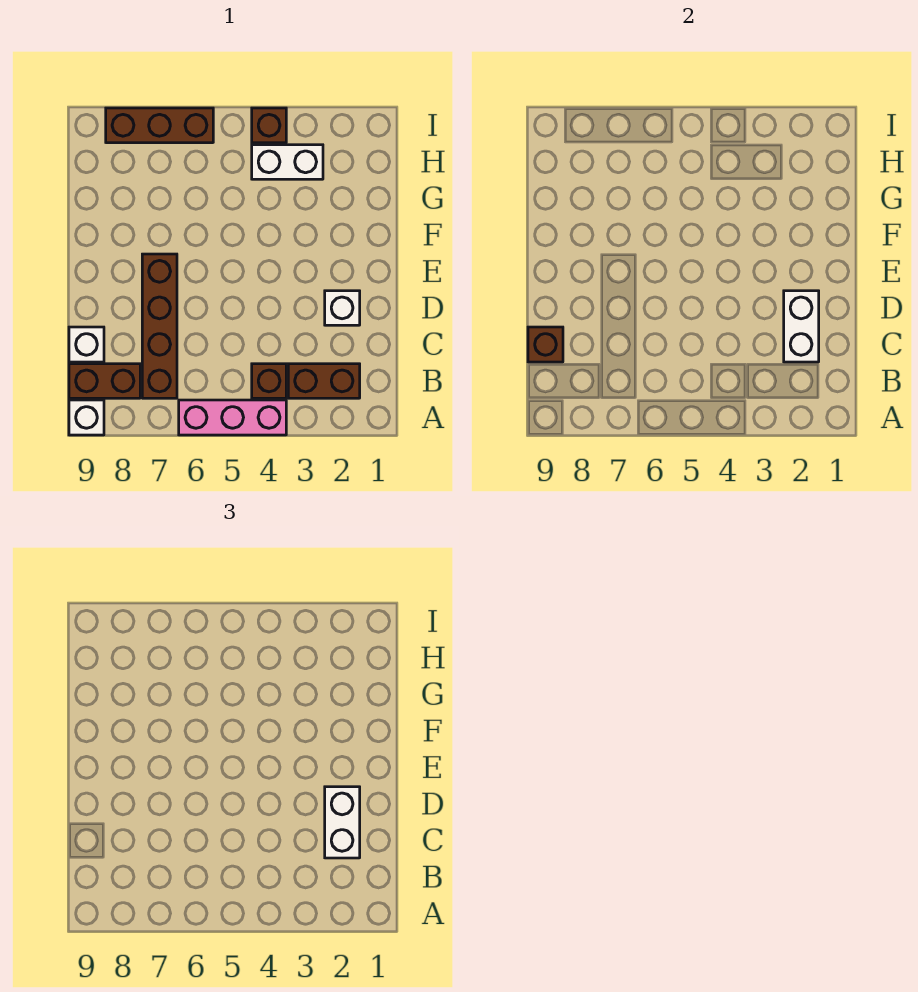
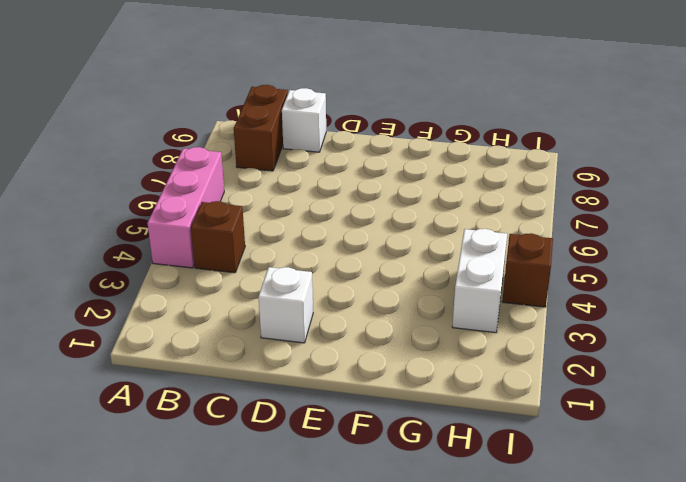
none -> white 1x1 brick [69,400,104,435]
none -> brown 1x2 brick [288,364,360,398]
none -> brown 1x4 brick [142,254,177,398]

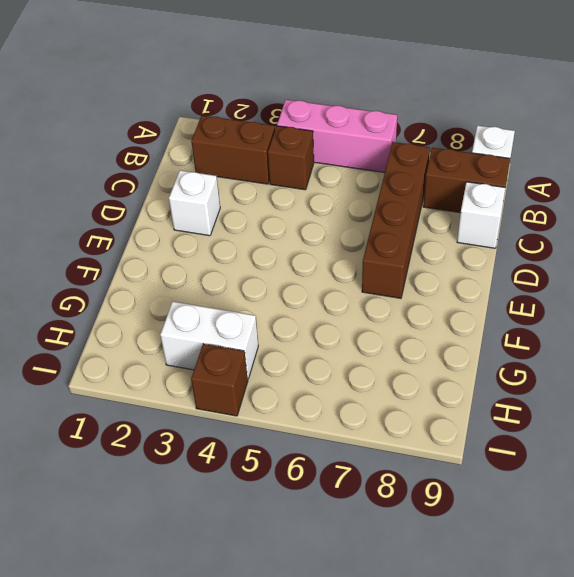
none -> brown 1x3 brick [106,108,213,143]
none -> white 1x2 brick [784,291,819,362]
none -> brown 1x1 brick [528,327,563,362]

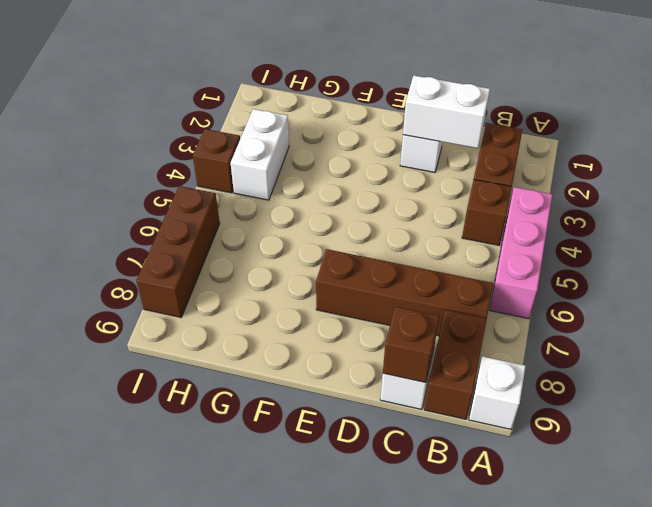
none -> white 1x2 brick [325,787,360,858]

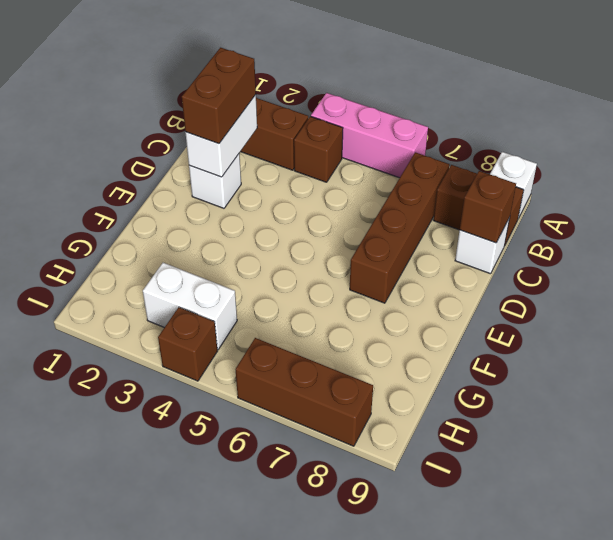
brown 1x2 brick [182,48,256,144] -> white 1x2 brick [325,787,360,858]

